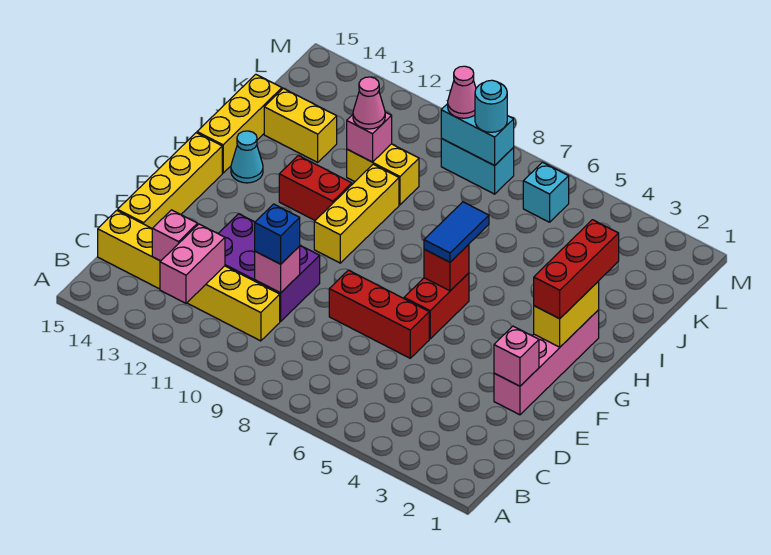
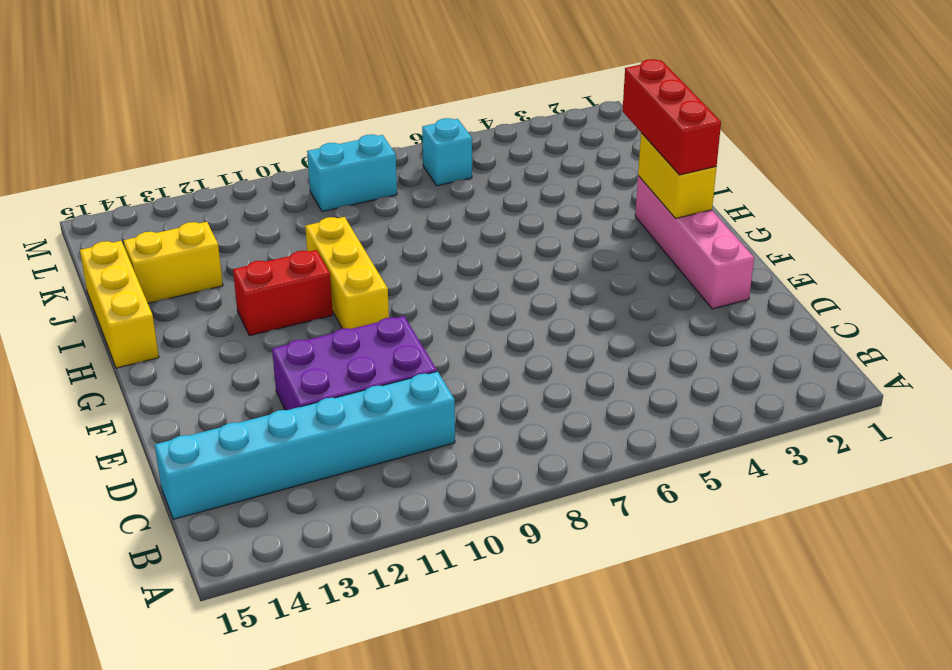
cyan 1x6 brick [155,371,455,519] -> yellow 1x6 brick [98,210,280,341]
none -> yellow 1x4 brick [118,133,222,228]
none -> red 1x3 brick [329,270,429,358]
none -> red 1x2 brick [404,273,469,339]

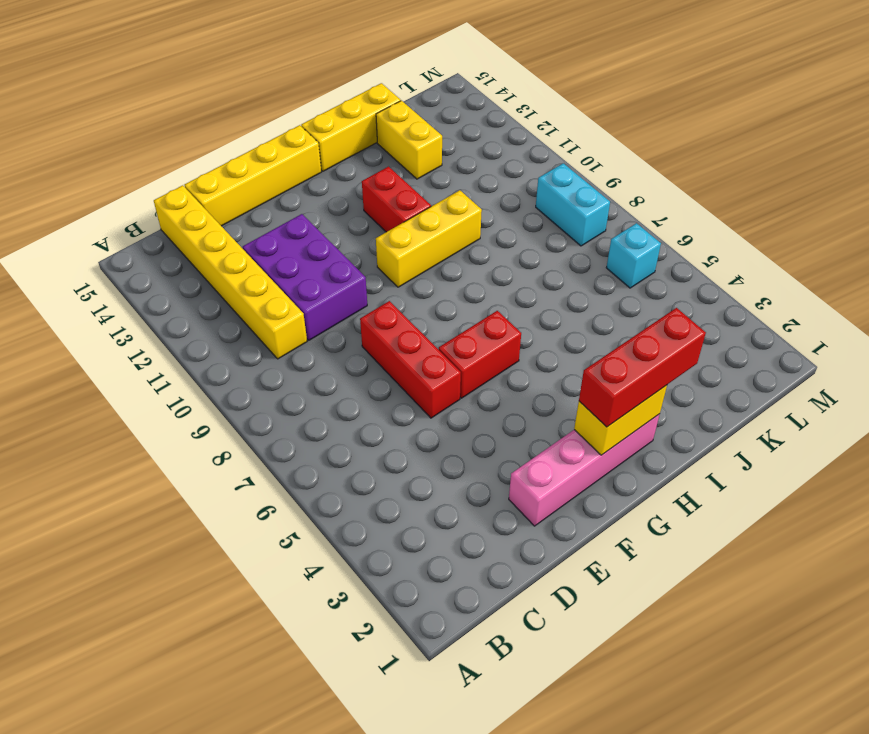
none -> cyan 1x1 cone [231,131,263,183]
none -> yellow 1x2 brick [347,144,419,205]
none -> pink 1x2 brick [160,224,225,303]

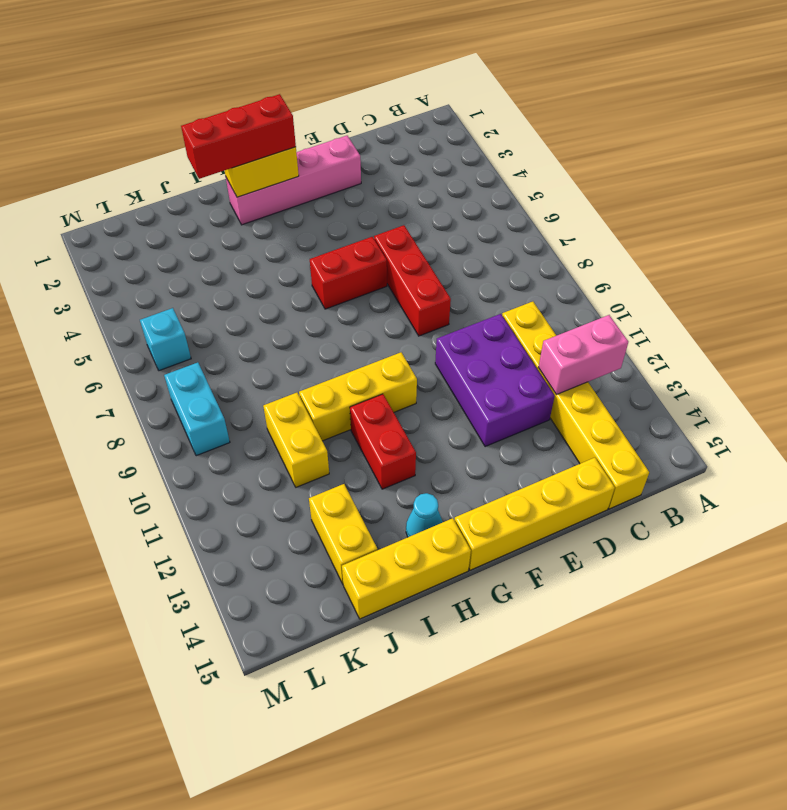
none -> pink 1x1 brick [152,210,198,261]
none -> pink 1x1 brick [255,246,300,293]
none -> pink 1x1 brick [494,326,539,386]

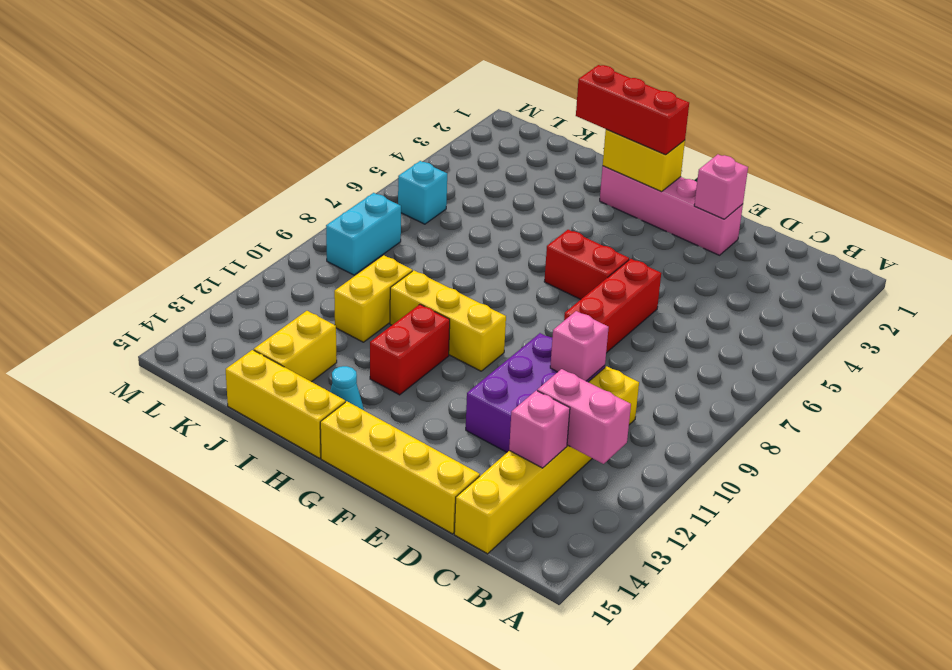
none -> red 1x1 brick [424,244,469,291]
none -> pink 1x1 brick [347,112,392,162]
none -> cyan 1x2 brick [441,104,514,166]

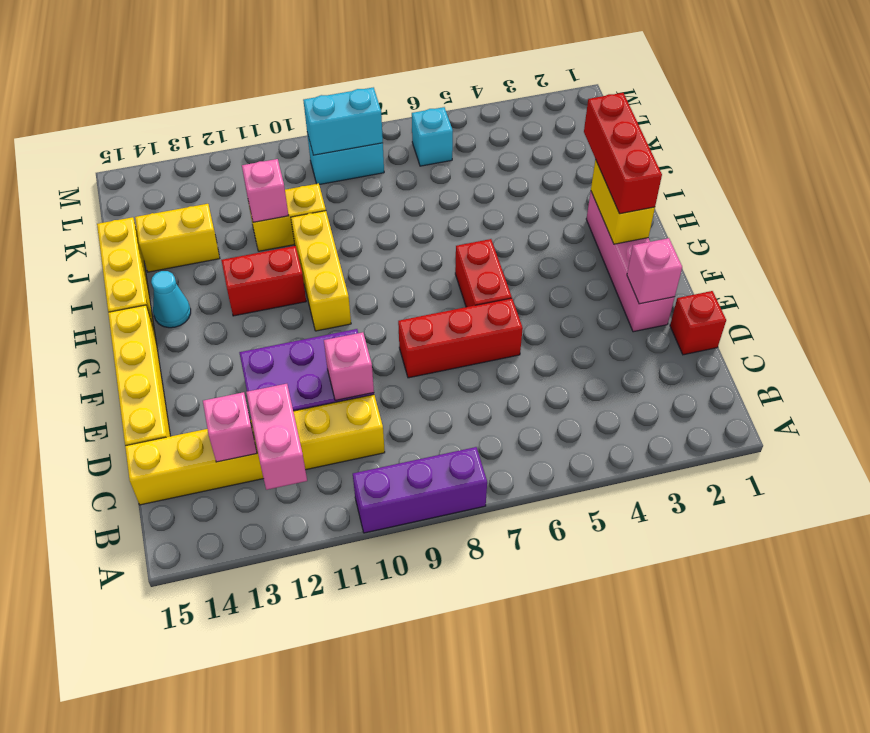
purple 1x3 brick [353,447,487,533] -> none
red 1x1 brick [670,291,726,355] -> red 1x1 brick moved to [424,244,469,291]
none -> blue 1x1 brick [255,204,300,264]
none -> blue 1x2 tile [424,202,489,262]
none -> pink 1x1 cone [353,77,385,129]

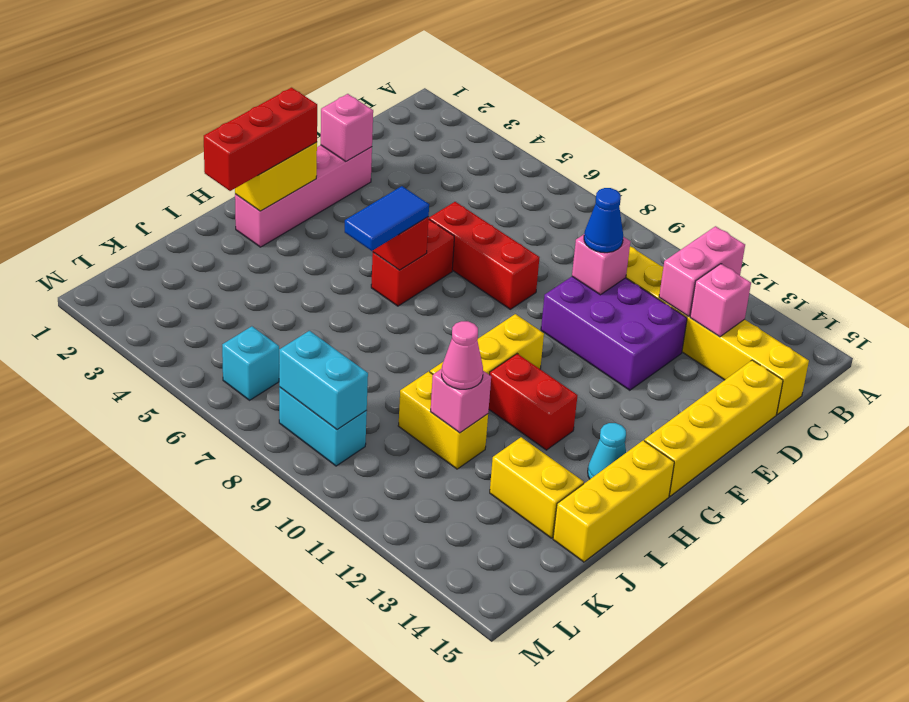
blue 1x1 cone [584,188,623,253] -> blue 1x1 brick [255,204,300,264]
none -> cyan 1x1 round brick [475,80,507,132]
none -> pink 1x1 cone [448,66,476,118]

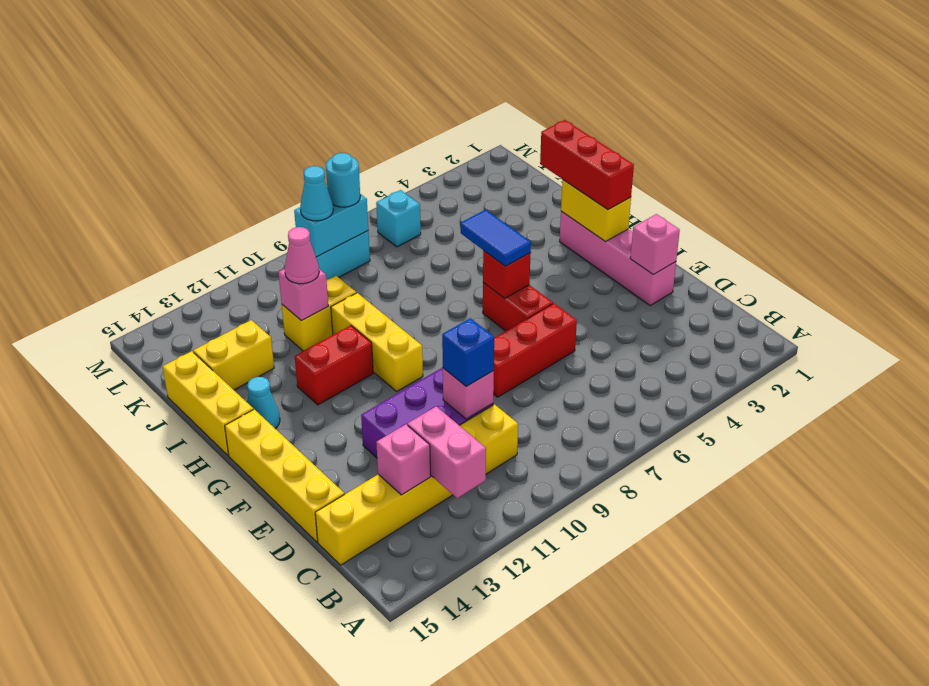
cyan 1x1 cone [300,166,333,221] -> pink 1x1 cone [448,66,476,118]

